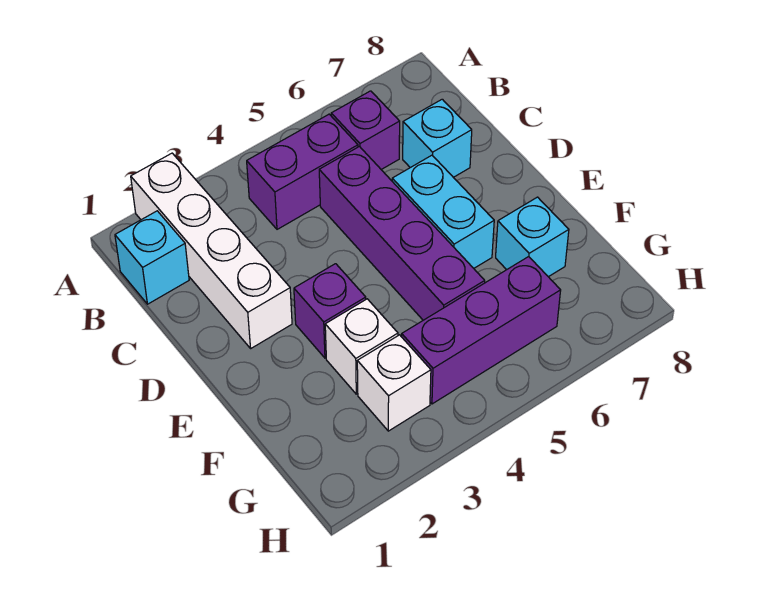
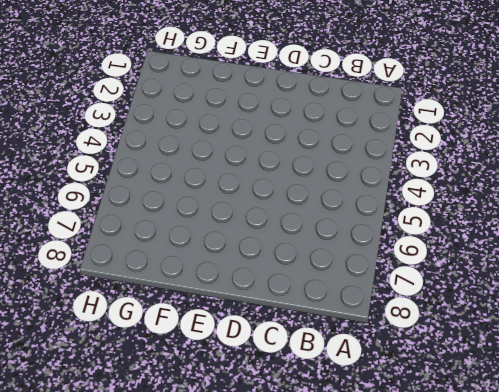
none -> white 1x4 brick [131,153,292,348]
none -> cyan 1x1 brick [115,211,189,304]
none -> purple 1x2 brick [247,114,358,229]

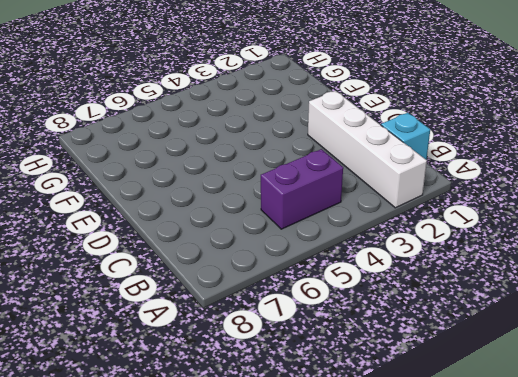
none -> purple 1x1 brick [331,91,400,170]
none -> purple 1x4 brick [319,147,485,320]
none -> cyan 1x1 brick [403,99,472,177]

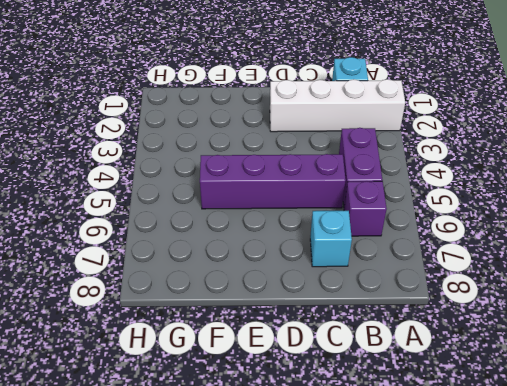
none -> cyan 1x2 brick [392,155,494,268]
none -> purple 1x1 brick [294,264,366,358]
none -> white 1x1 brick [325,299,398,394]

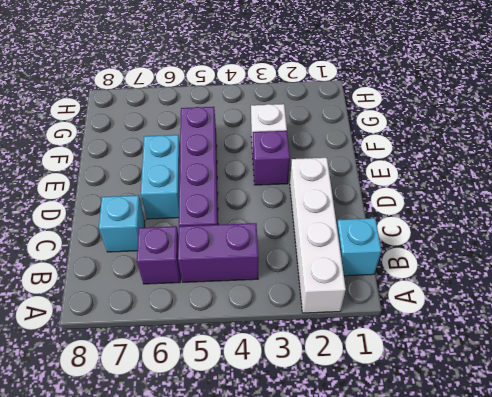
none -> cyan 1x1 brick [496,197,569,277]
none -> white 1x1 brick [357,335,431,431]
none -> purple 1x3 brick [402,257,561,404]

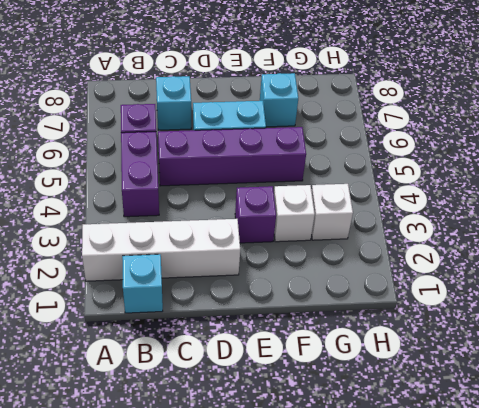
none -> purple 1x3 brick [402,257,561,404]

